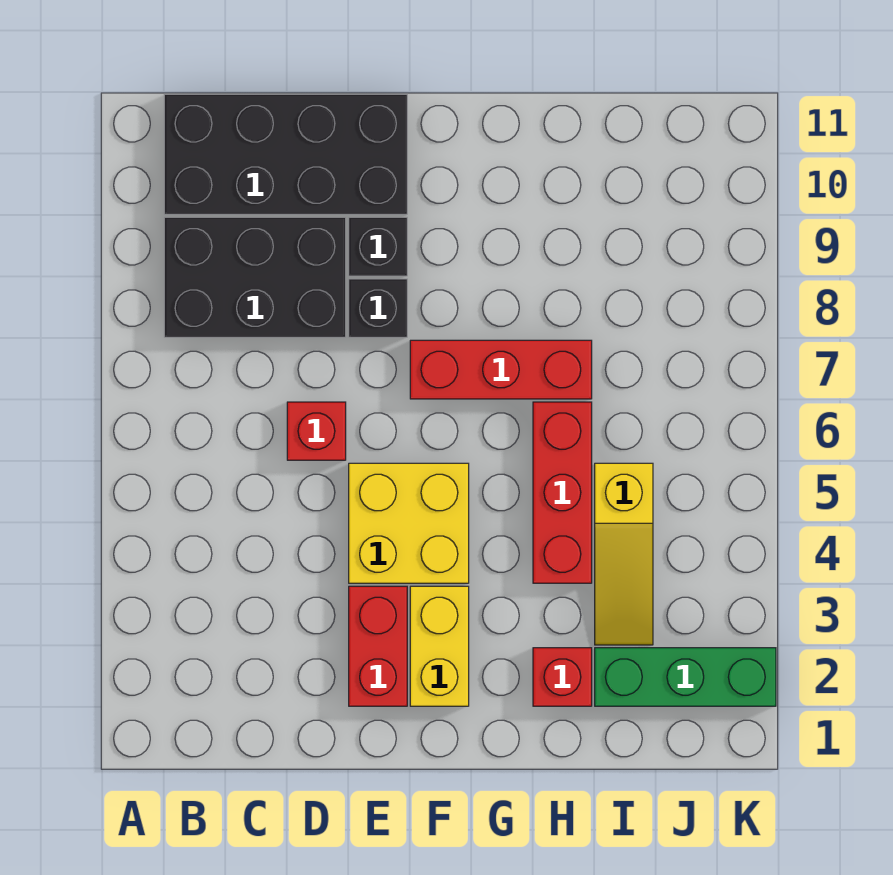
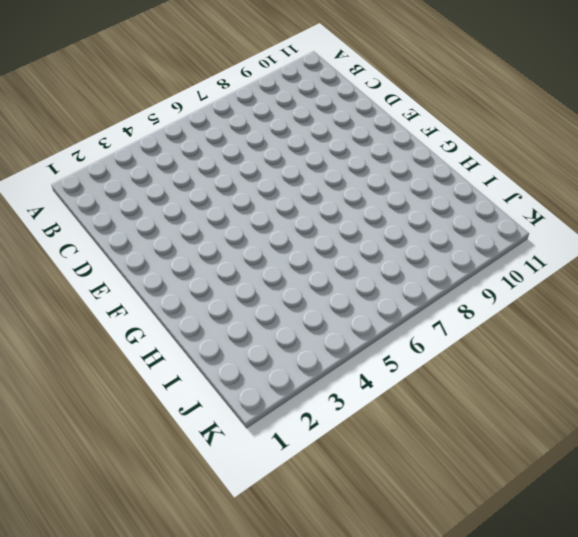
none -> black 2x3 brick [164,217,346,337]
none -> black 2x4 brick [164,94,407,214]
none -> red 1x1 brick [287,402,346,460]

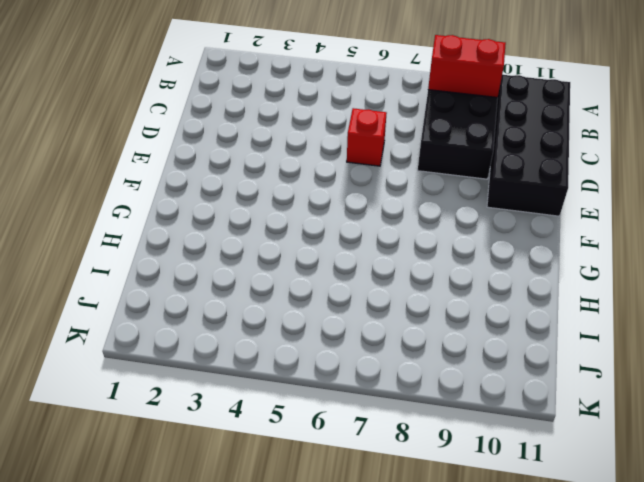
red 1x2 brick [428,35,506,98] -> red 1x2 brick moved to [349,586,407,706]
none -> yellow 2x2 brick [349,463,469,583]
none -> black 1x1 brick [349,279,407,337]
none -> black 1x1 brick [349,217,407,276]

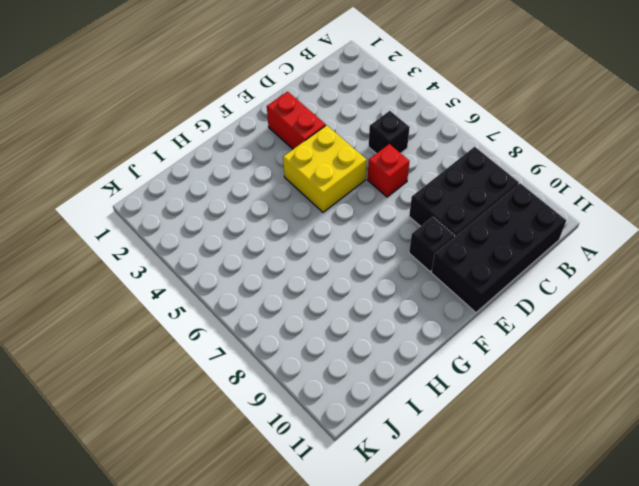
black 1x1 brick [368,111,410,154] -> black 1x1 brick moved to [349,279,407,337]
none -> yellow 1x2 brick [410,586,469,706]
none -> red 1x3 brick [410,340,592,399]
none -> red 1x1 brick [533,648,592,706]

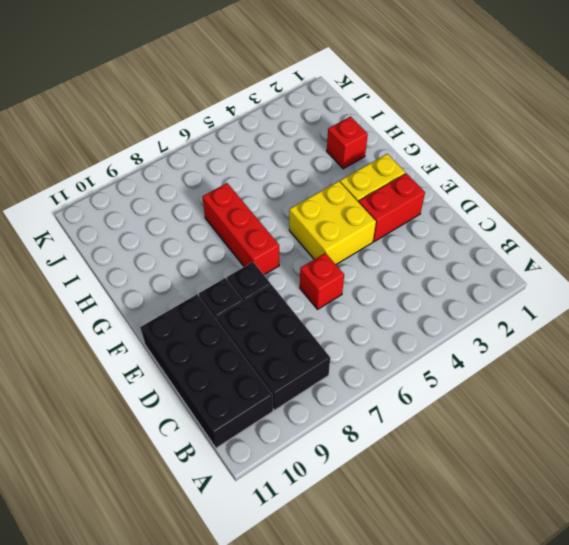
none -> red 1x3 brick [533,402,592,583]
none -> green 1x3 brick [595,648,776,706]
none -> yellow 1x3 slope [595,463,653,645]

